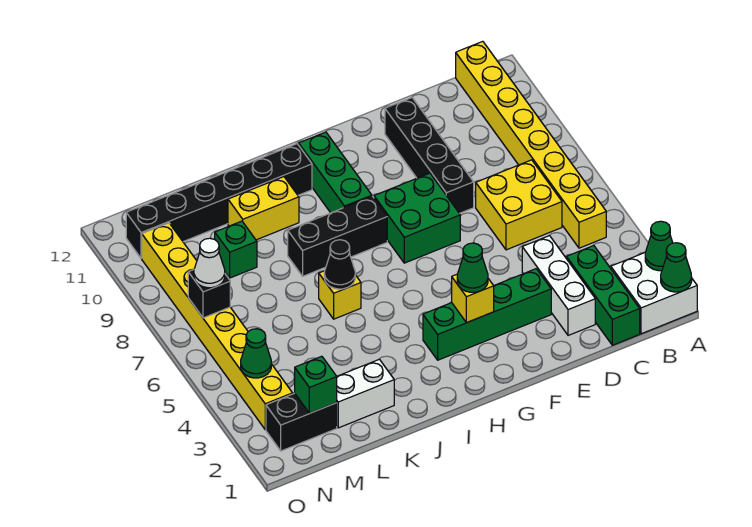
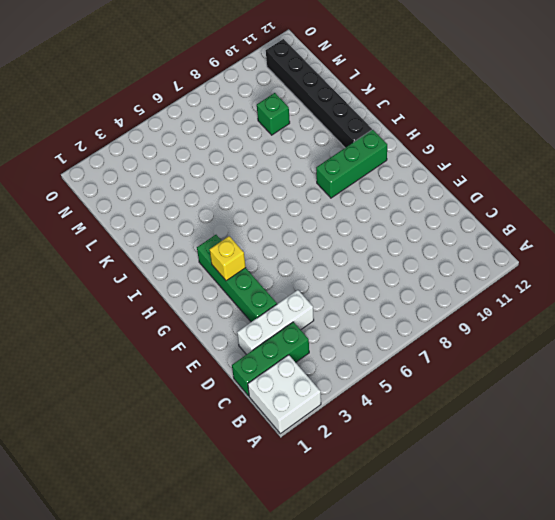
none -> yellow 1x8 brick [456,41,606,248]
none -> yellow 2x2 brick [476,160,562,250]
none -> black 1x4 brick [385,98,474,213]

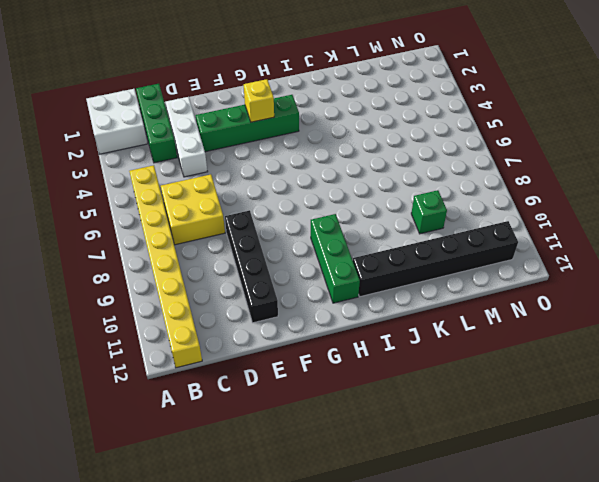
none -> green 2x2 brick [374,173,460,263]
none -> black 1x3 brick [288,196,387,276]
none -> yellow 1x1 brick [319,271,361,319]

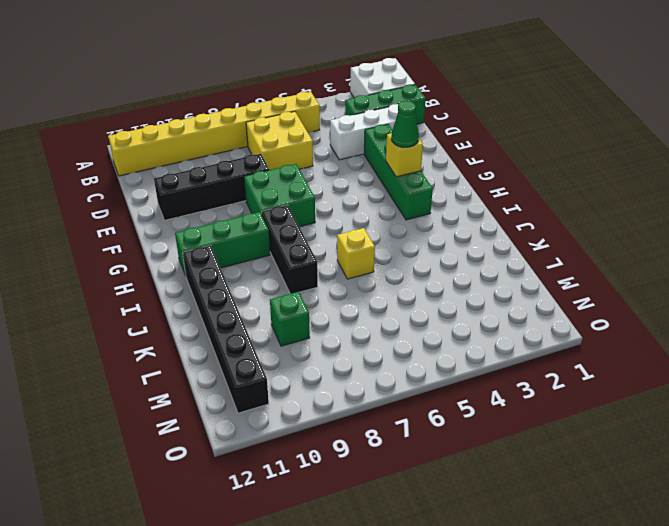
none -> yellow 1x2 brick [228,177,299,240]
none -> white 1x2 brick [337,359,394,428]
none -> black 1x2 brick [266,393,337,451]

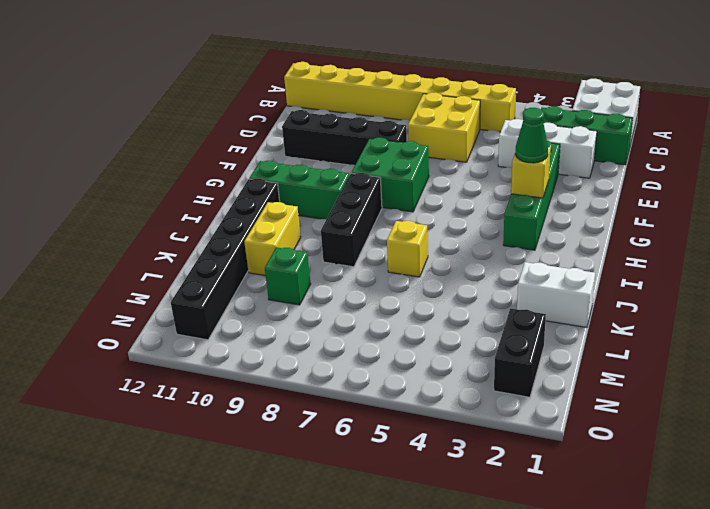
white 1x2 brick [517,262,595,327] -> white 1x2 brick turned to [337,359,394,428]
none -> yellow 1x8 brick [142,223,293,430]
none -> green 1x1 cone [661,243,692,292]
none -> green 1x1 cone [645,221,673,271]

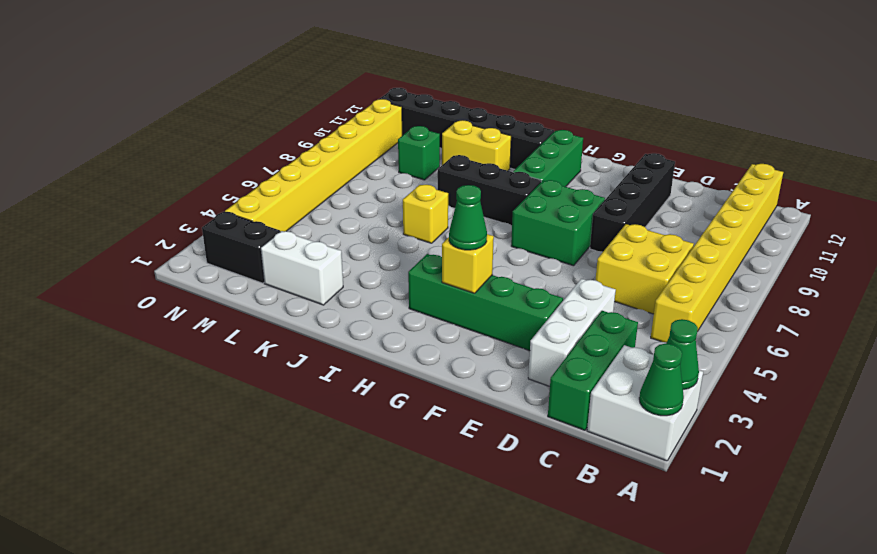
none -> black 1x1 cone [324,240,355,289]
none -> green 1x1 brick [295,356,337,413]
none -> green 1x1 cone [241,329,271,378]

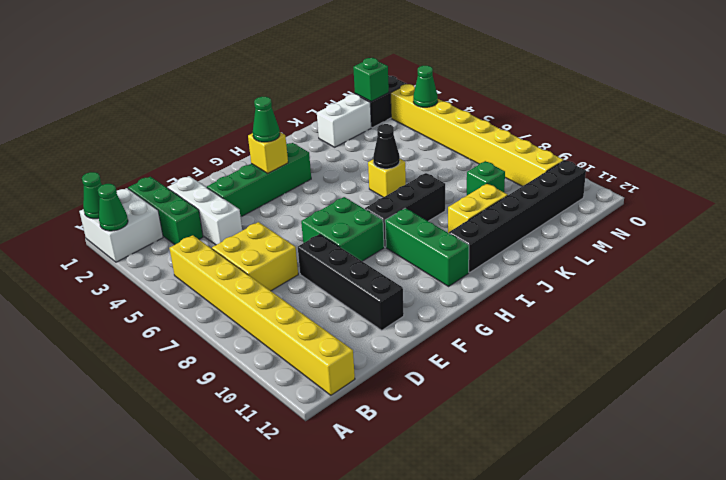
none -> black 1x1 brick [188,270,230,318]
none -> white 1x1 cone [194,238,225,288]

